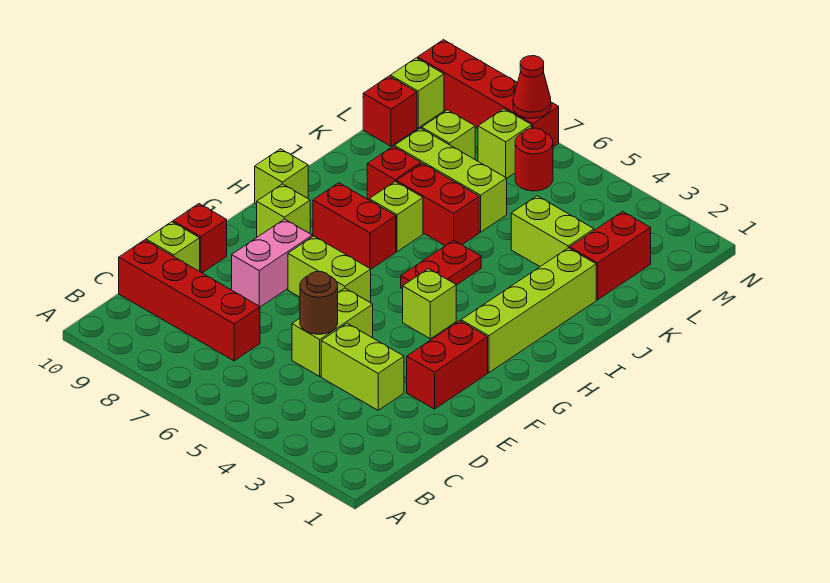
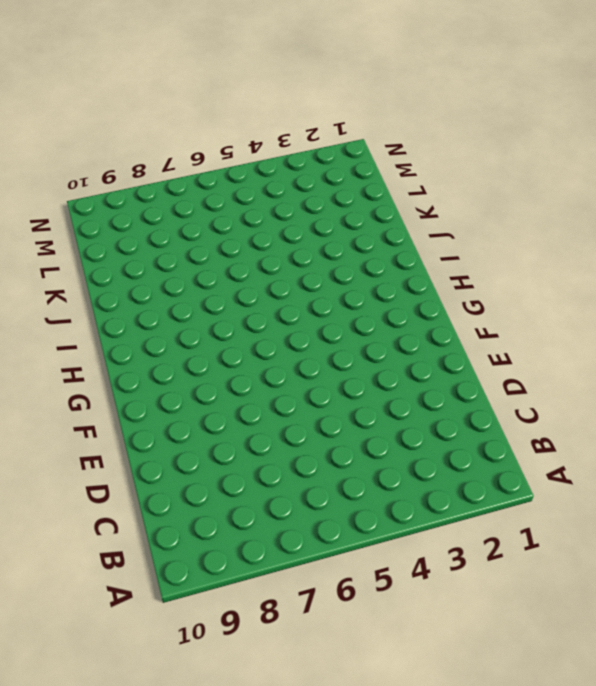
none -> red 1x4 brick [119,240,260,361]
none -> lime 1x2 brick [321,323,404,410]
none -> lime 1x2 brick [292,288,373,376]

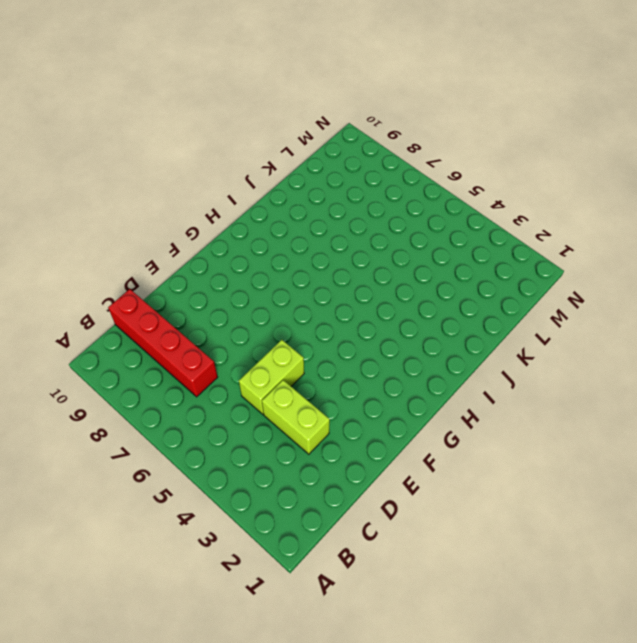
none -> lime 1x1 brick [146,222,200,271]
none -> red 1x2 brick [407,321,488,409]
none -> pink 1x2 brick [232,219,312,307]

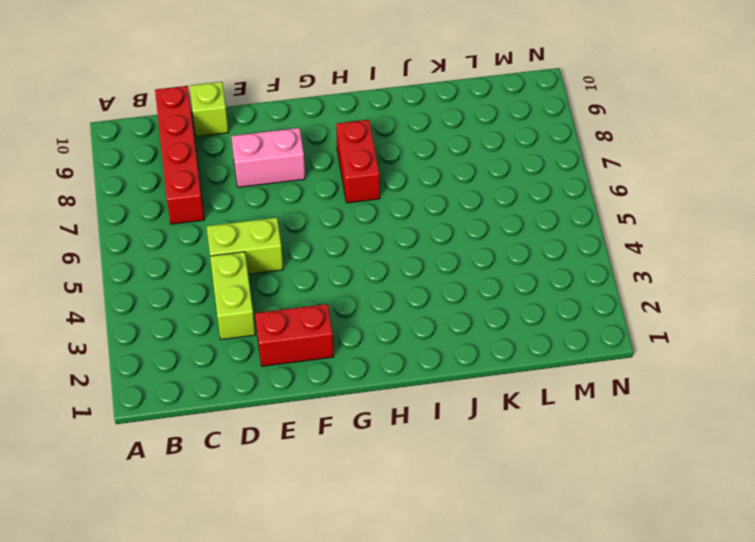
none -> red 1x1 brick [173,204,227,273]
none -> lime 1x2 brick [288,236,371,303]
none -> lime 1x4 brick [461,248,596,373]

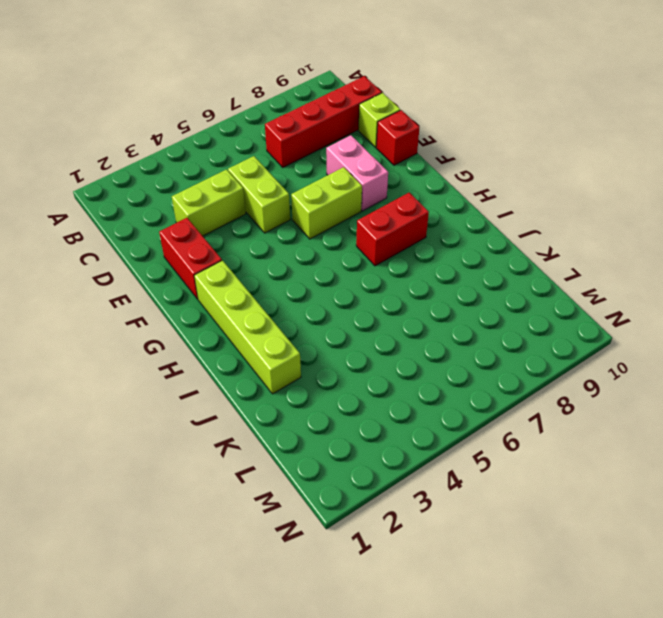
none -> lime 1x1 brick [403,269,456,339]
none -> lime 1x1 brick [257,184,310,237]
none -> red 1x2 plate [401,240,481,289]

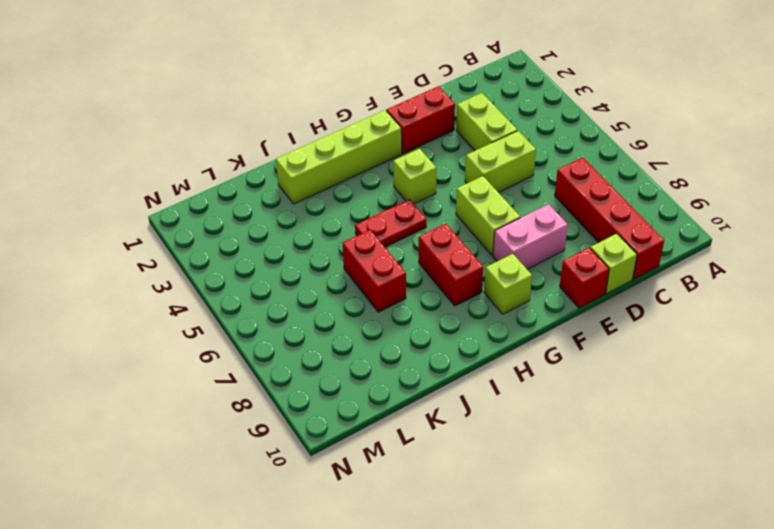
none -> lime 1x1 brick [255,149,308,204]
none -> lime 1x1 brick [369,182,423,252]
none -> red 1x1 brick [367,146,421,200]

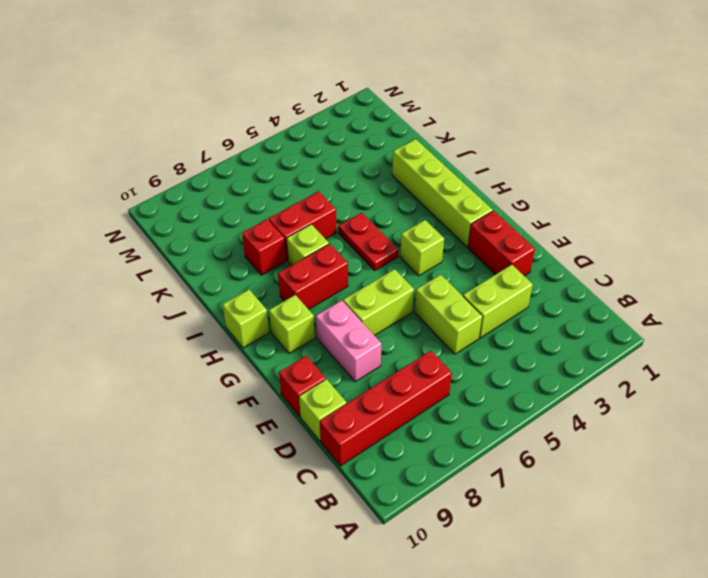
none -> red 1x2 brick [570,212,651,300]
none -> lime 1x2 brick [511,196,594,266]
none -> lime 1x3 brick [394,128,507,232]

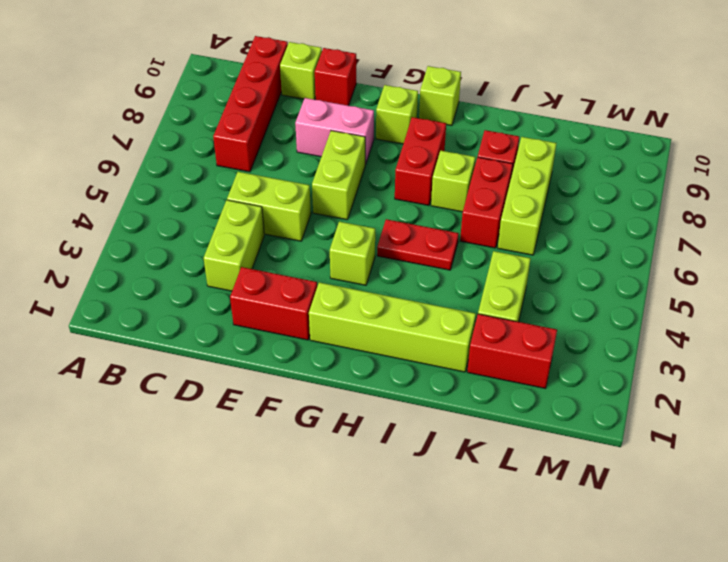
none -> lime 1x1 brick [422,110,475,159]
none -> red 1x1 brick [363,76,417,146]
none -> red 1x1 round brick [515,128,553,191]

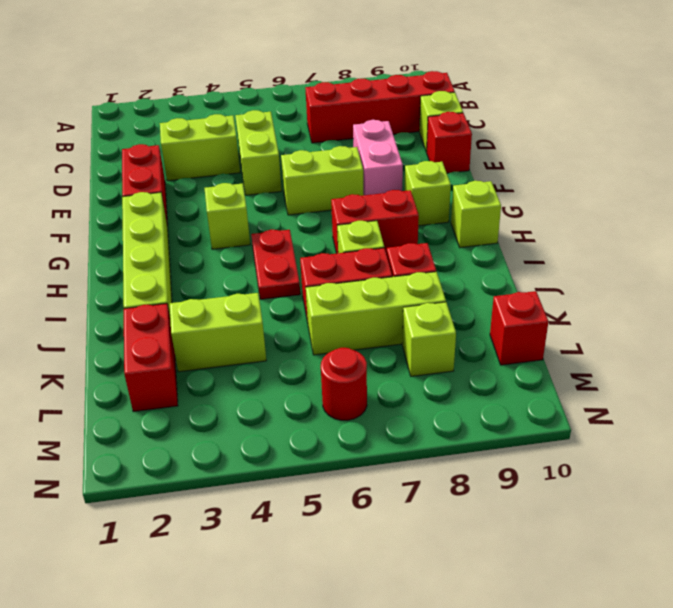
none -> lime 1x1 brick [478,109,532,178]
none -> lime 1x1 brick [390,58,444,128]
none -> red 1x4 brick [418,40,559,147]

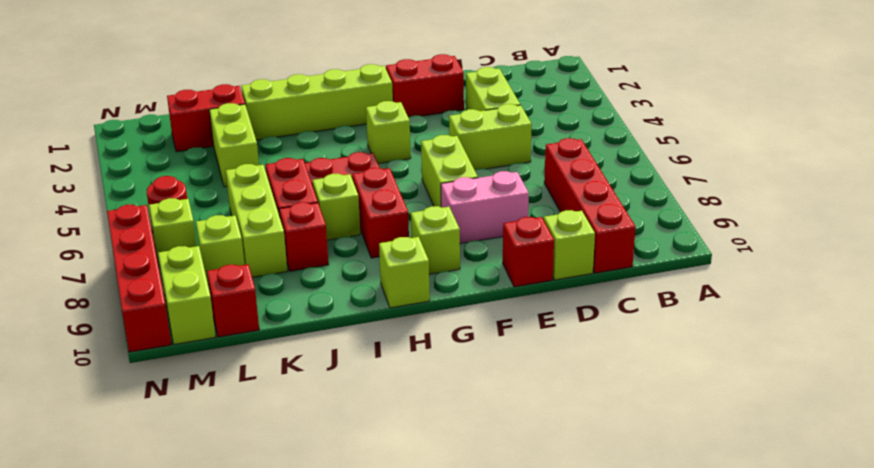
lime 1x2 brick [158,246,216,344] -> lime 1x1 brick [390,58,444,128]
none -> brown 1x1 round brick [300,272,338,334]
none -> red 1x1 cone [513,56,551,118]

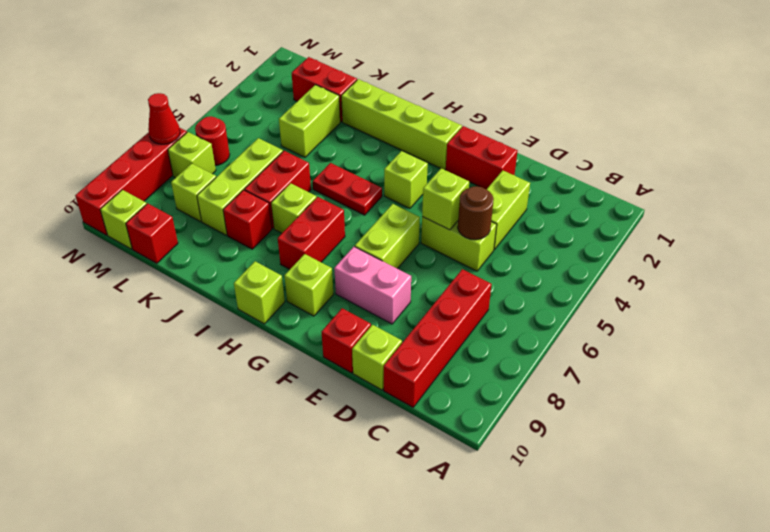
lime 1x1 brick [422,168,469,230] -> none

